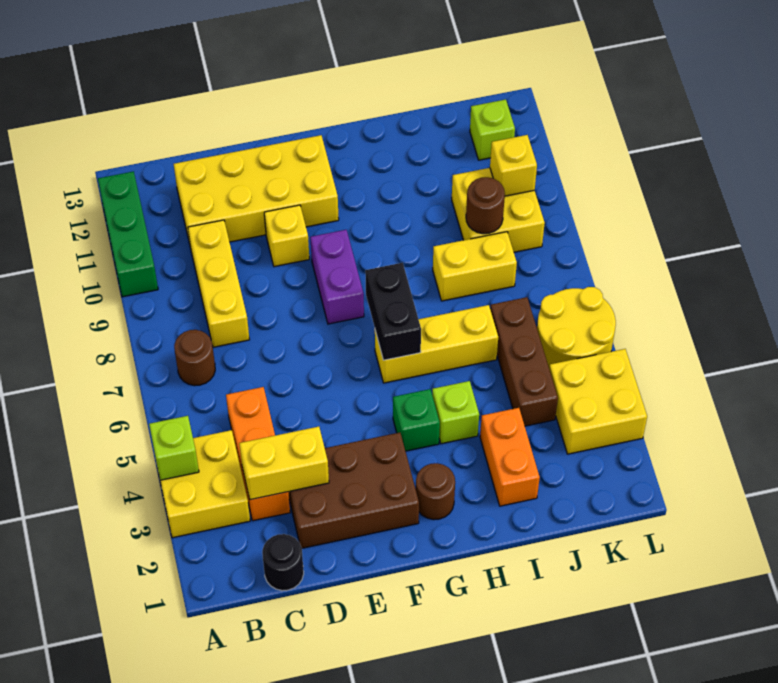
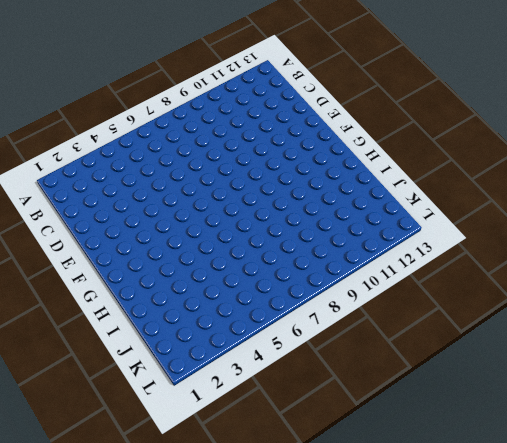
none -> yellow 2x2 brick [156,430,250,538]
none -> green 1x3 brick [98,171,158,297]
none -> brown 1x1 round brick [174,330,215,386]

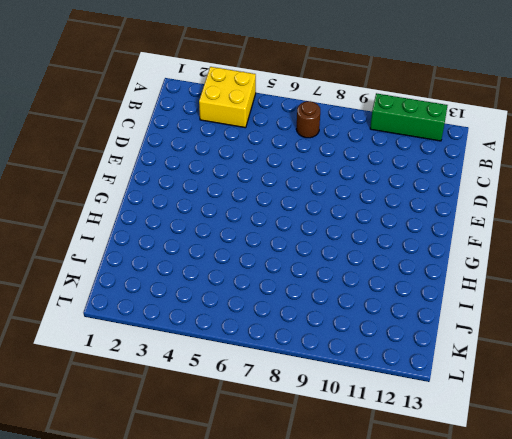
none -> black 1x1 round brick [262,534,304,591]
none -> orange 1x3 brick [226,387,290,521]
none -> yellow 1x3 brick [188,220,249,347]

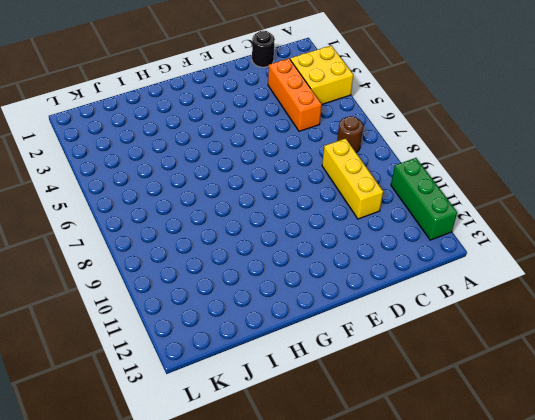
none -> yellow 2x4 brick [174,135,339,244]
none -> brown 2x3 brick [289,433,419,548]
none -> yellow 1x1 brick [264,205,309,267]

